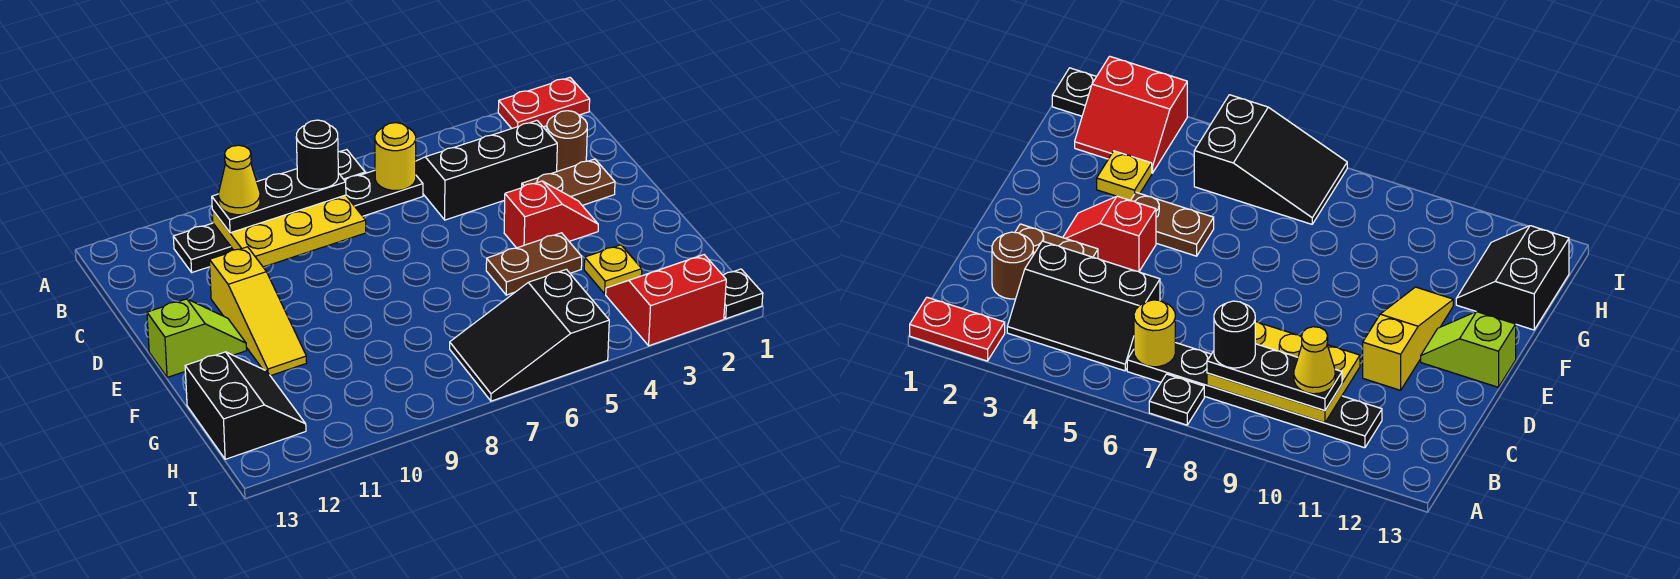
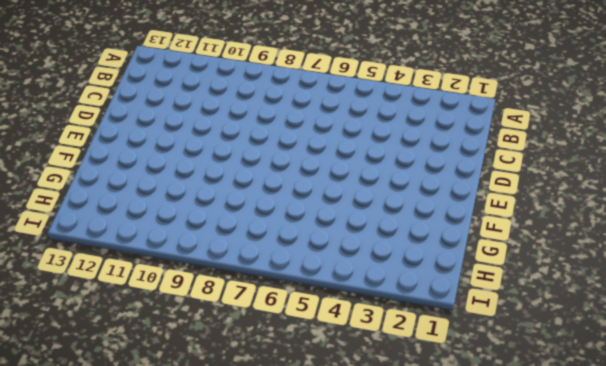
none -> red 1x2 plate [498,78,590,128]
none -> black 1x1 plate [338,150,365,180]
none -> black 2x3 slope [416,121,557,220]

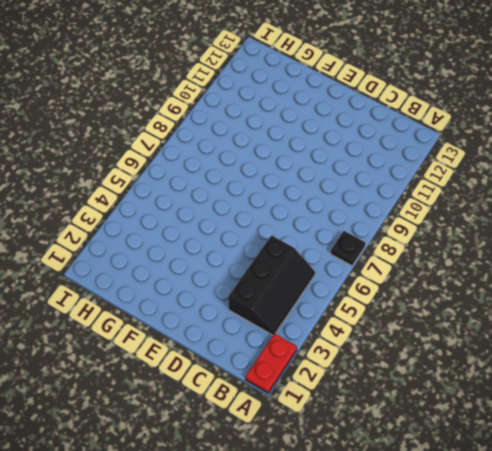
none -> black 1x6 plate [173,170,423,272]
none -> brown 1x1 round brick [547,111,587,171]
none -> brown 1x2 plate [522,159,615,205]

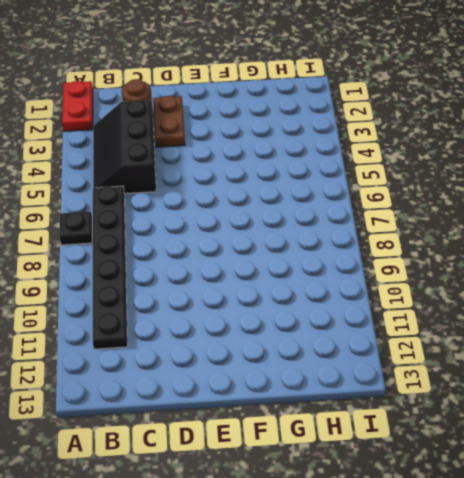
none -> yellow 1x3 slope [210,247,307,376]
none -> red 1x2 slope [504,181,598,248]
none -> lime 1x2 slope [147,299,247,377]

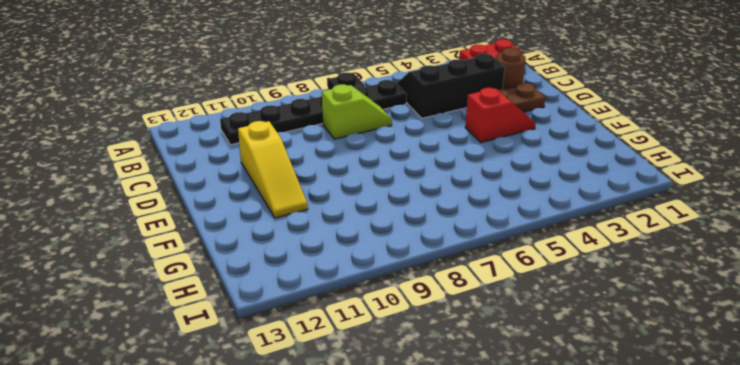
lime 1x2 slope [322,84,392,139] -> lime 1x2 slope moved to [147,299,247,377]
none -> brown 1x2 plate [486,233,582,295]
none -> yellow 1x1 plate [584,245,642,294]
none -> black 2x2 slope [185,352,306,459]

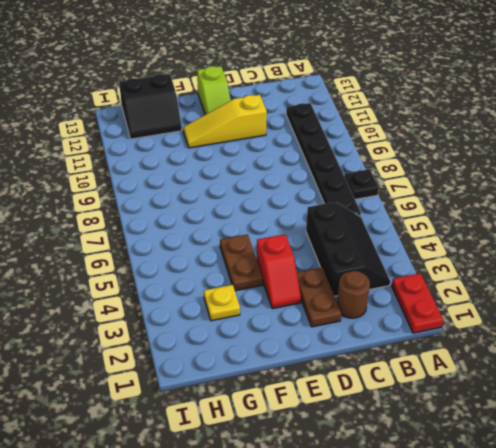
none -> red 2x2 slope [606,255,726,346]
none -> black 2x3 slope [450,269,609,401]
none -> black 1x1 plate [723,269,763,319]

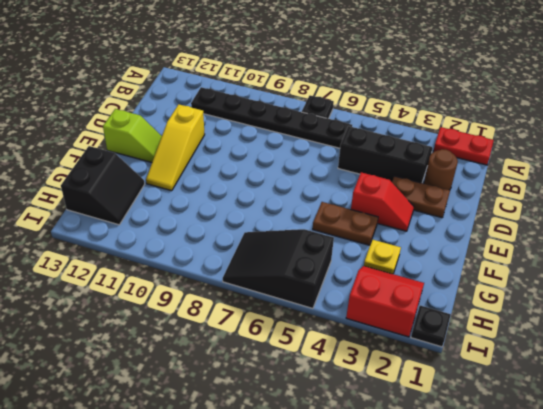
none -> yellow 1x1 round brick [375,123,416,191]
none -> yellow 2x3 plate [212,195,366,267]
none -> black 1x3 plate [212,169,346,233]

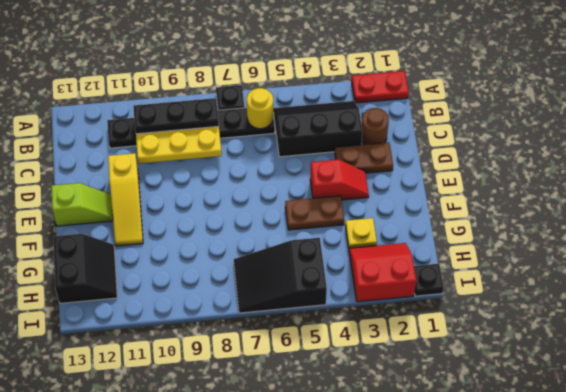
none -> black 1x1 round brick [296,120,338,189]
none -> yellow 1x1 cone [219,145,260,215]

